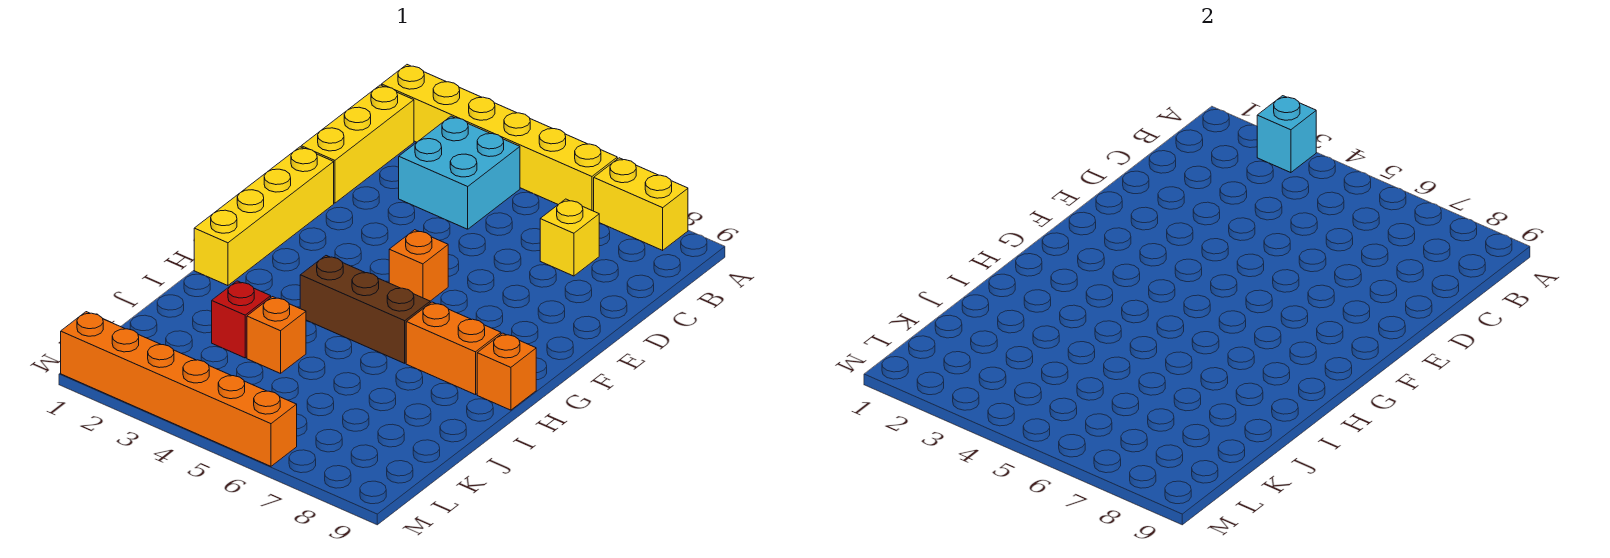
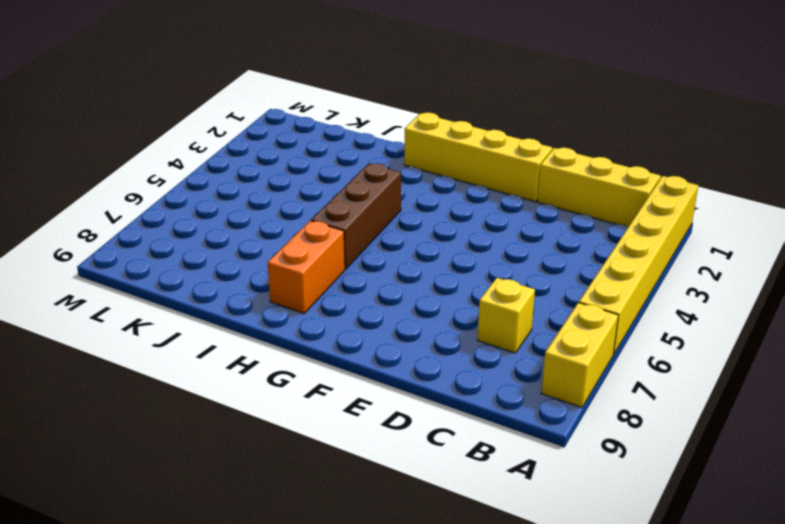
none -> cyan 2x2 brick [399,116,520,229]
none -> orange 1x1 brick [389,230,448,301]
none -> orange 1x1 brick [477,333,536,410]

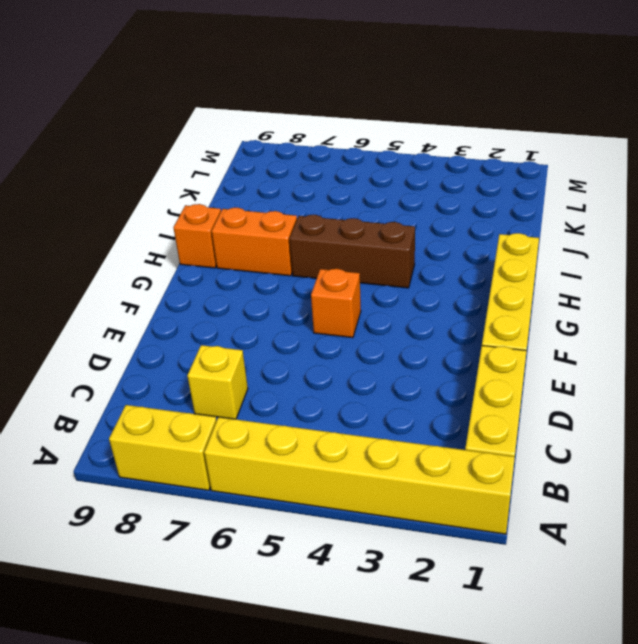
none -> cyan 2x2 brick [399,116,520,229]
none -> red 1x1 brick [212,281,271,358]
none -> orange 1x1 brick [247,297,306,373]

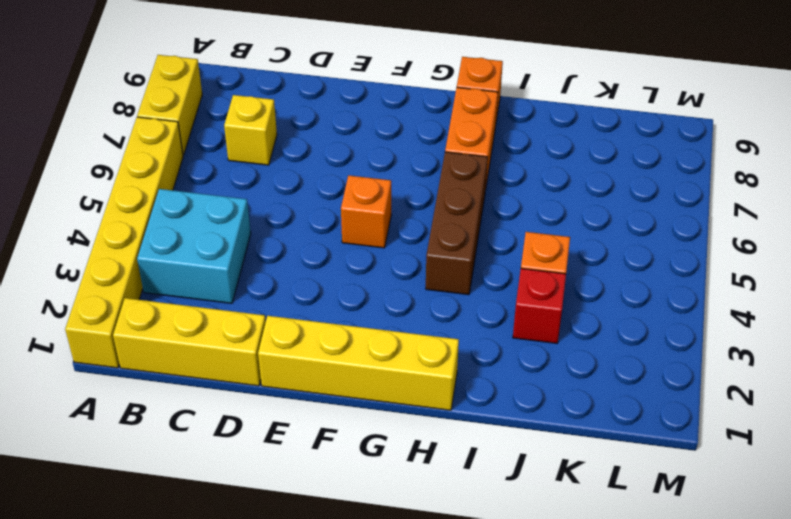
none -> orange 1x6 brick [61,312,297,466]
none -> cyan 1x1 brick [1257,96,1316,173]

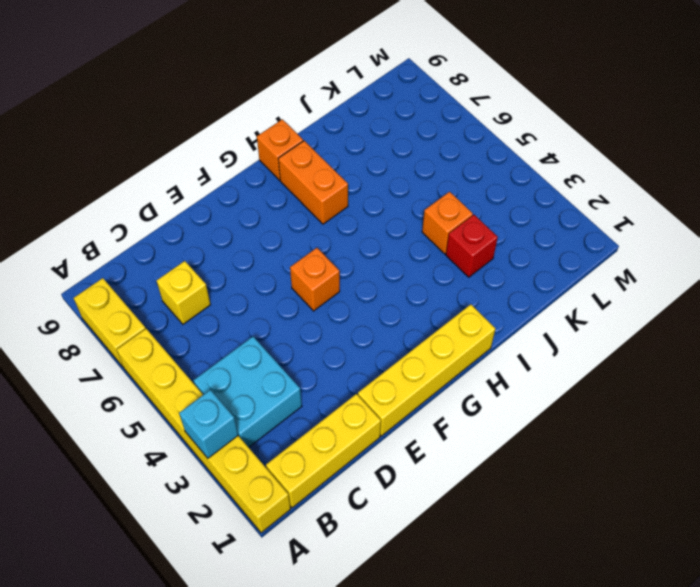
none -> brown 1x3 brick [300,256,430,363]
none -> orange 1x6 brick [61,312,297,466]

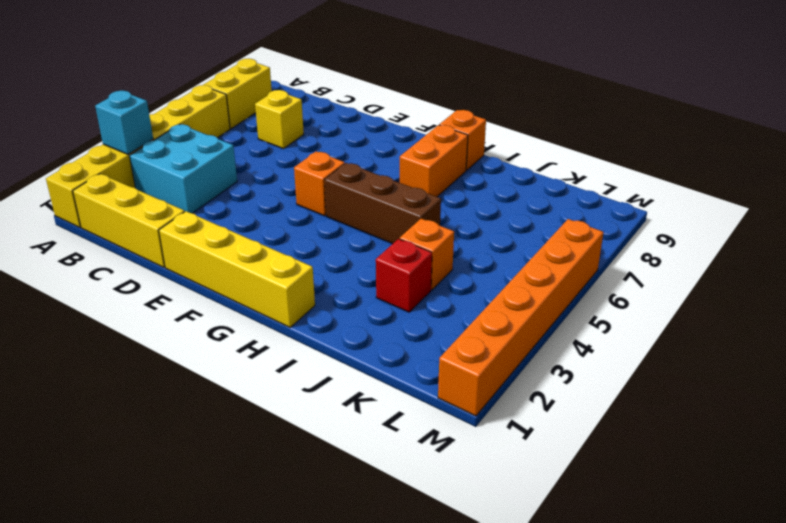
brown 1x3 brick [325,163,441,244] -> brown 1x3 brick turned to [300,256,430,363]

